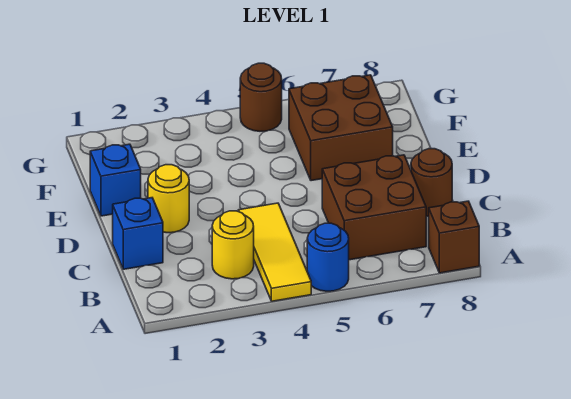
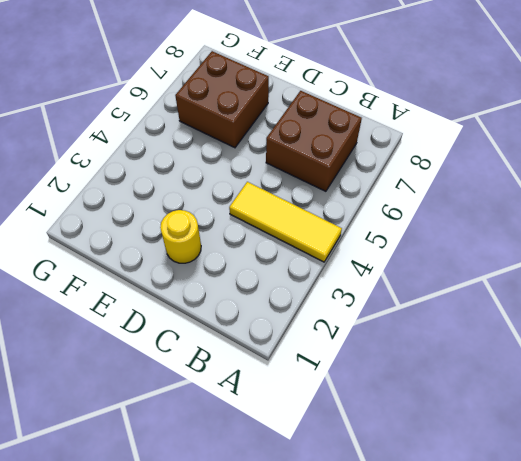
none -> blue 1x1 round brick [307,223,349,291]
none -> brown 1x1 brick [429,201,479,273]

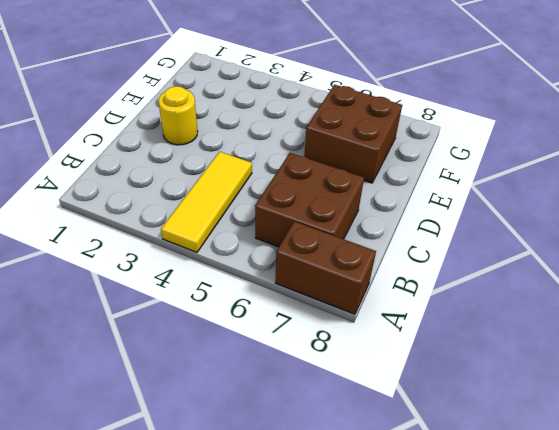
brown 1x2 brick [275,221,376,314] -> brown 1x1 brick [429,201,479,273]
none -> blue 1x1 round brick [307,223,349,291]
none -> yellow 1x1 round brick [212,211,254,279]

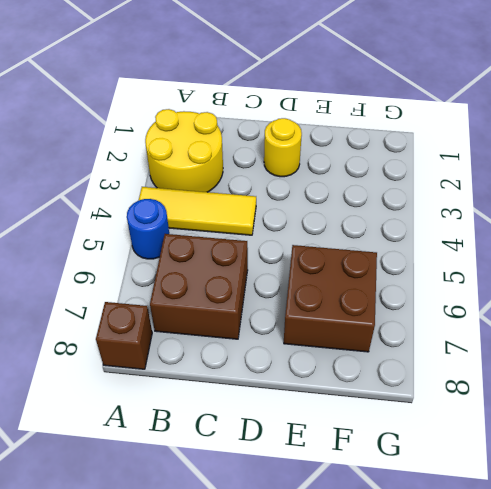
yellow 2x2 round brick [145,109,223,192] -> yellow 1x1 round brick [212,211,254,279]
none -> blue 1x1 brick [113,198,163,269]
none -> brown 1x1 round brick [411,149,452,217]

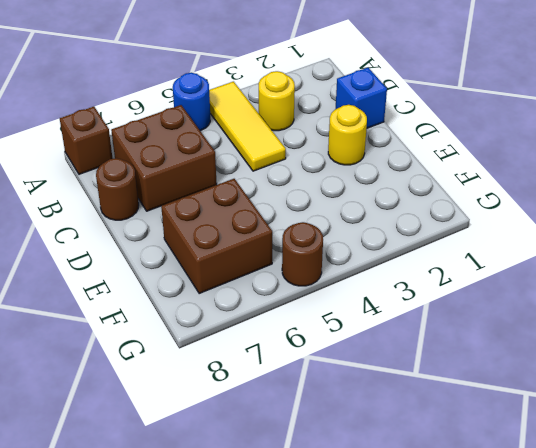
none -> blue 1x1 brick [90,144,141,216]

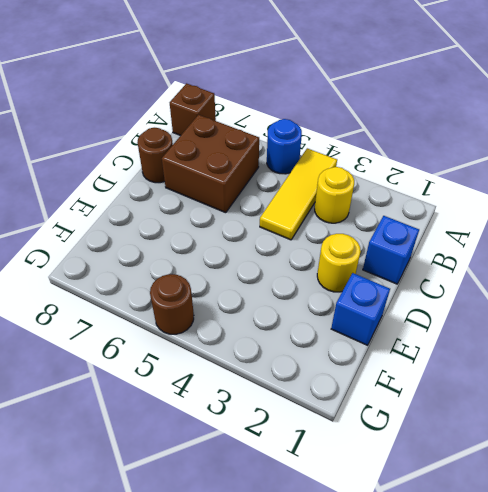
none -> brown 2x2 brick [289,75,393,181]

